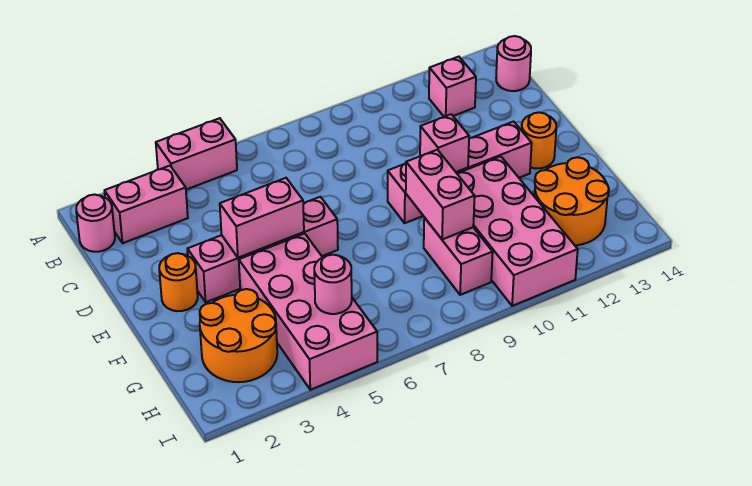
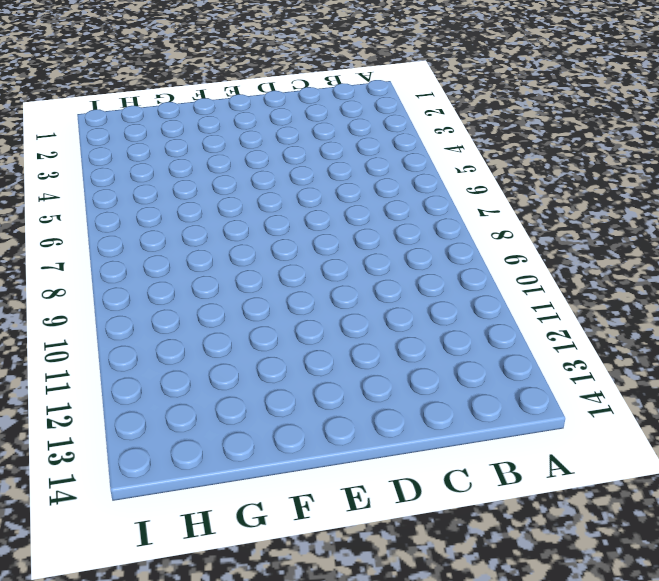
none -> pink 1x2 brick [156,118,237,190]
none -> pink 1x1 round brick [76,195,115,252]
none -> pink 1x2 brick [105,166,188,243]

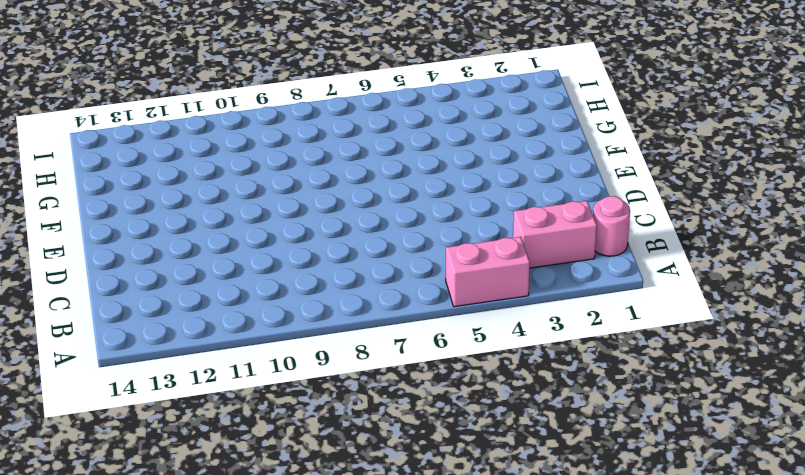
none -> pink 1x1 brick [429,57,476,117]
none -> pink 1x1 round brick [496,36,531,91]
none -> orange 1x1 round brick [159,253,198,311]

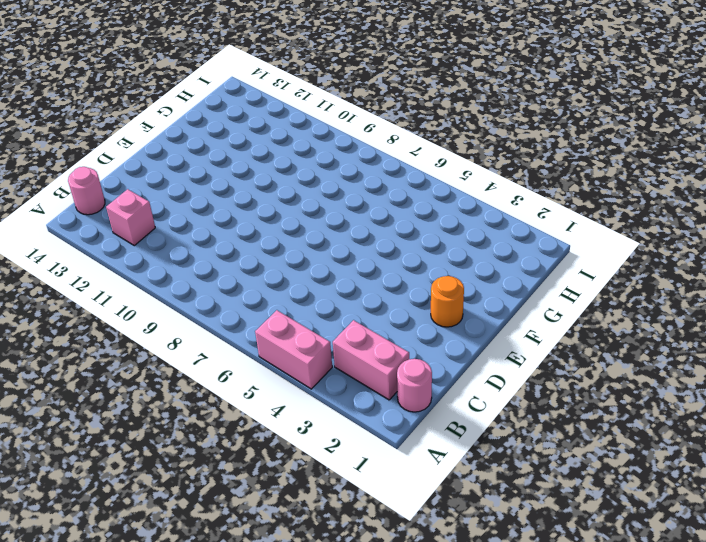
none -> pink 1x4 brick [188,197,338,302]
none -> pink 1x4 brick [388,122,532,223]
none -> orange 1x1 round brick [521,112,556,168]

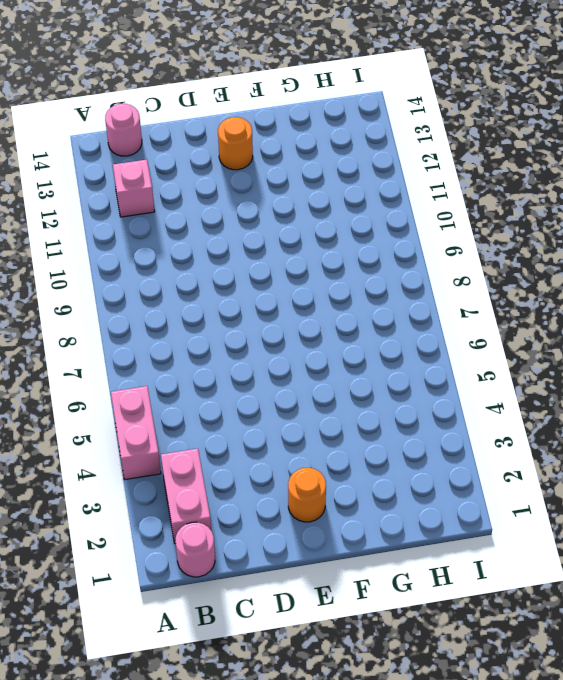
none -> pink 1x4 brick [188,197,338,302]
none -> pink 1x4 brick [388,122,532,223]
none -> pink 2x4 brick [239,234,377,390]

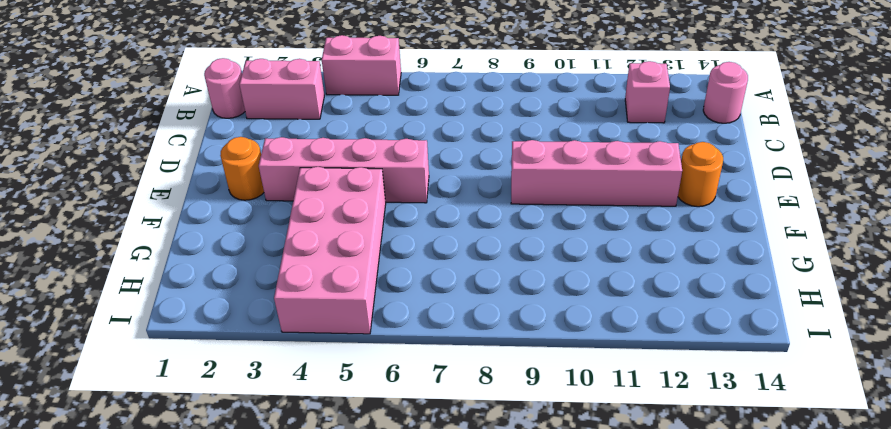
none -> pink 2x4 brick [457,156,578,306]
none -> orange 2x2 round brick [200,289,277,382]
none -> pink 1x2 brick [424,218,493,295]

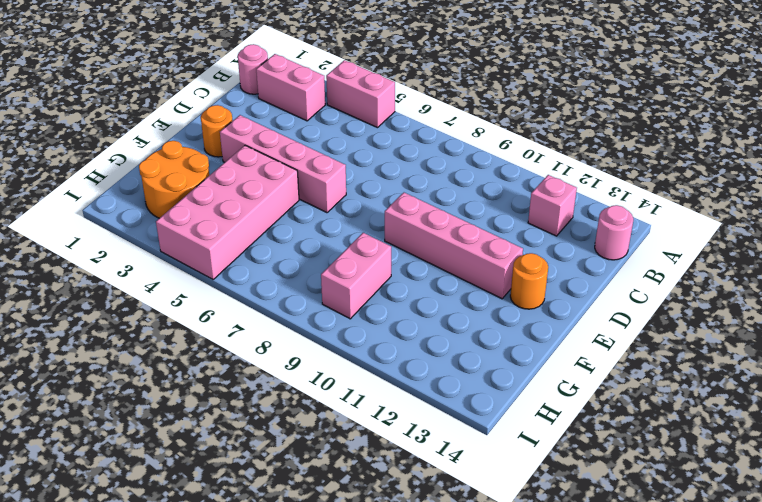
none -> pink 2x4 brick [457,156,578,306]
none -> orange 2x2 round brick [534,157,609,245]
none -> pink 1x2 brick [220,178,304,258]

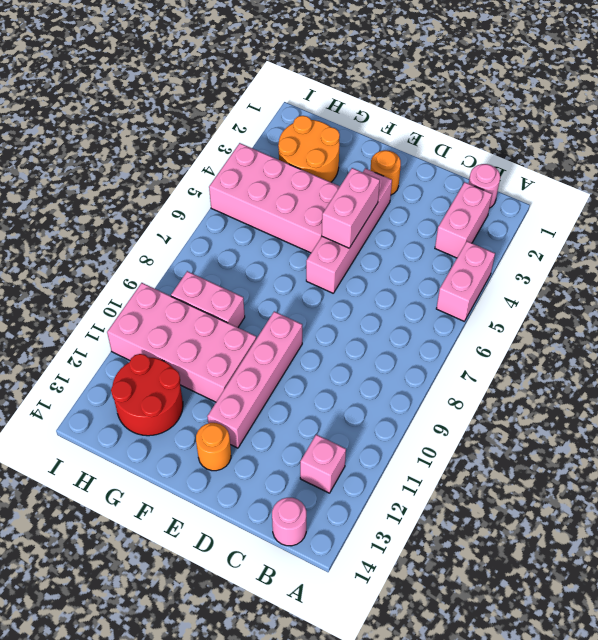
red 2x2 round brick [111,354,183,436] -> orange 2x2 round brick [534,157,609,245]
none -> pink 1x1 brick [420,114,469,172]
none -> pink 1x2 brick [406,150,475,240]
none -> pink 1x1 round brick [314,255,352,314]

